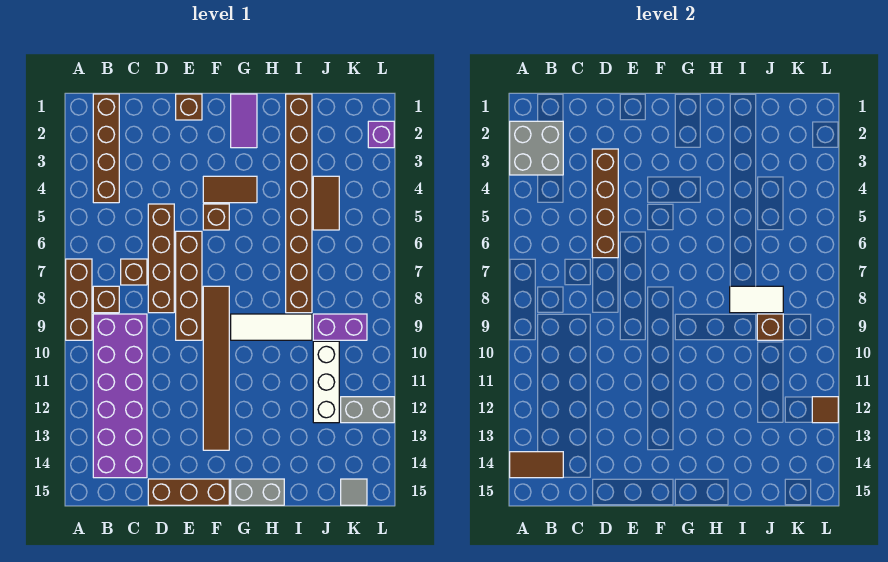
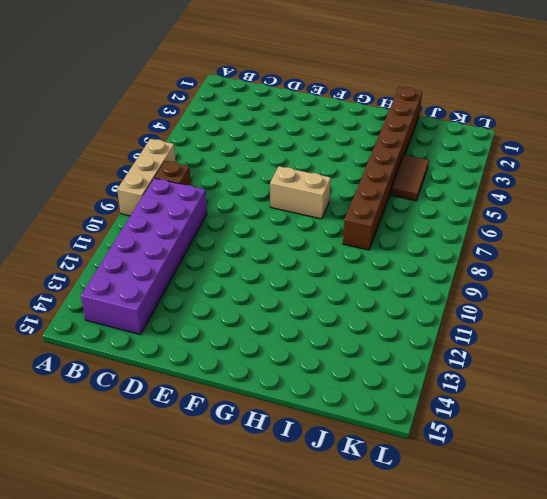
tan 1x3 brick [117,139,176,216] -> brown 1x3 brick [66,259,92,340]
tan 1x2 brick [270,166,331,219] -> none
none -> brown 1x4 brick [93,94,119,203]
none -> brown 1x1 brick [121,259,147,285]
none -> brown 1x4 brick [148,204,174,313]

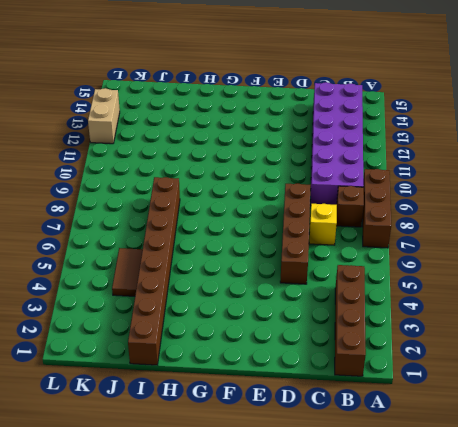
yellow 1x1 brick [309,204,337,245] -> brown 1x1 brick [121,259,147,285]
tan 1x2 brick [88,88,120,144] -> grey 1x2 brick [341,397,394,423]
none -> brown 1x3 brick [148,479,229,505]
none -> brown 1x1 brick [176,94,202,120]
none -> brown 1x4 brick [176,231,202,340]

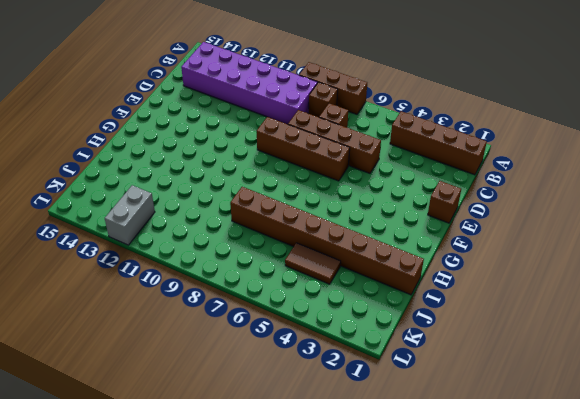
none -> brown 1x3 brick [148,479,229,505]
none -> brown 1x2 tile [203,176,257,203]
none -> brown 1x1 brick [203,204,229,230]

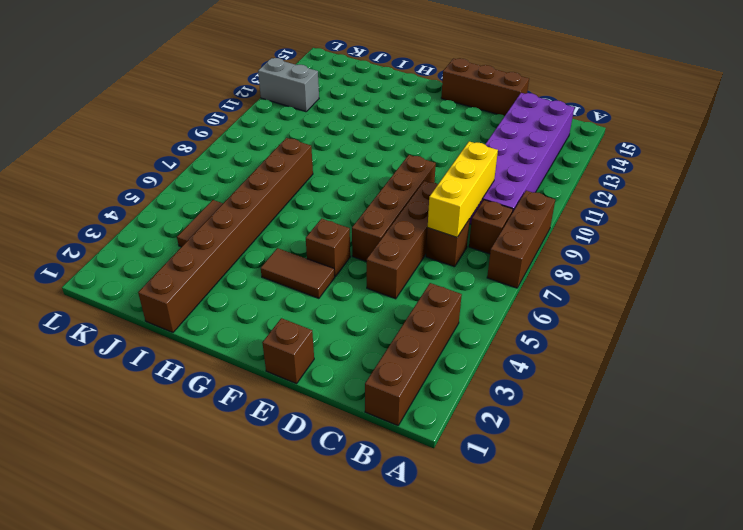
yellow 1x3 brick [428,142,498,237] -> none
none -> brown 1x6 tile [203,286,229,450]
none -> purple 1x2 tile [231,94,257,148]
none -> white 1x3 tile [231,314,312,340]

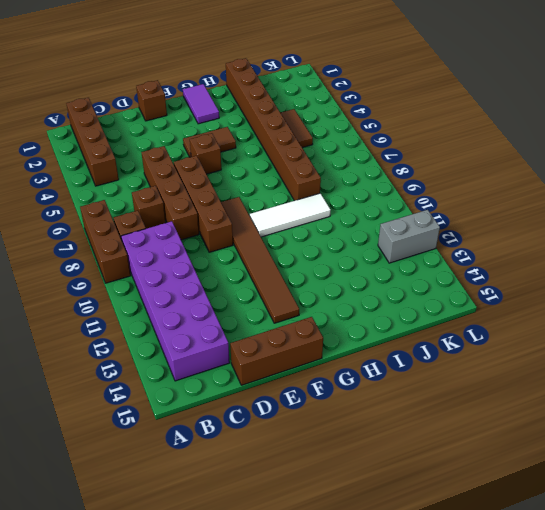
none -> grey 1x2 brick [231,479,284,505]
none -> purple 1x2 brick [313,314,367,340]
none -> white 1x3 brick [313,341,339,423]

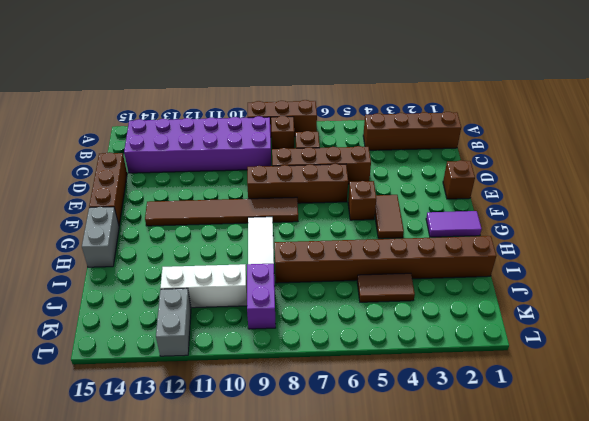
none -> grey 1x1 tile [341,479,367,505]
none -> purple 1x1 brick [368,121,394,148]
none -> grey 2x2 brick [510,121,563,175]

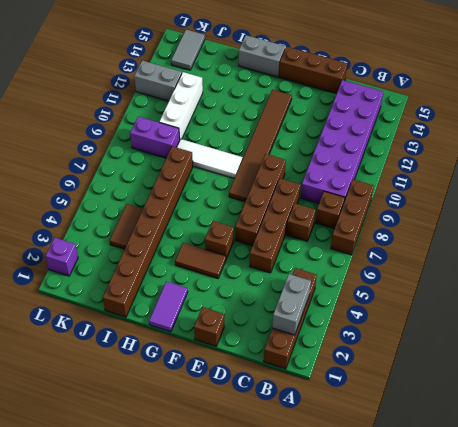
grey 1x2 brick [272,274,311,335] -> grey 2x2 brick [510,121,563,175]
grey 1x2 tile [171,30,205,70] -> grey 1x1 tile [341,479,367,505]
none -> brown 1x2 tile [510,452,563,478]
none -> brown 1x4 brick [592,149,618,258]
none -> white 1x2 tile [730,286,783,313]

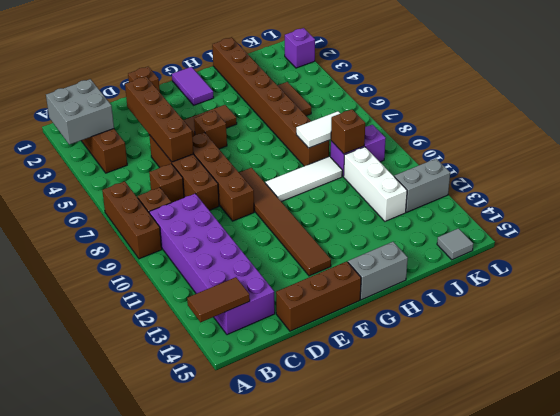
none -> brown 1x1 tile [812,397,838,423]

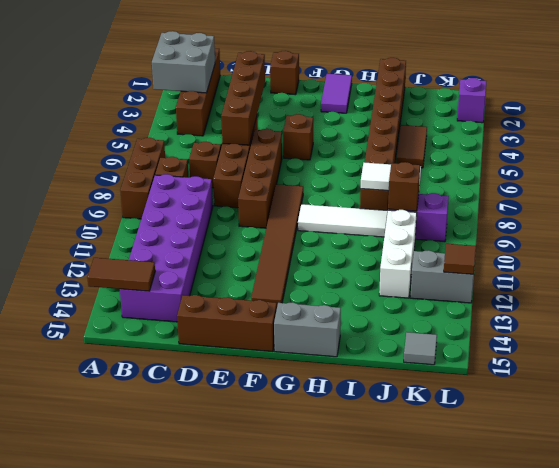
none -> brown 1x2 tile [203,176,257,203]

